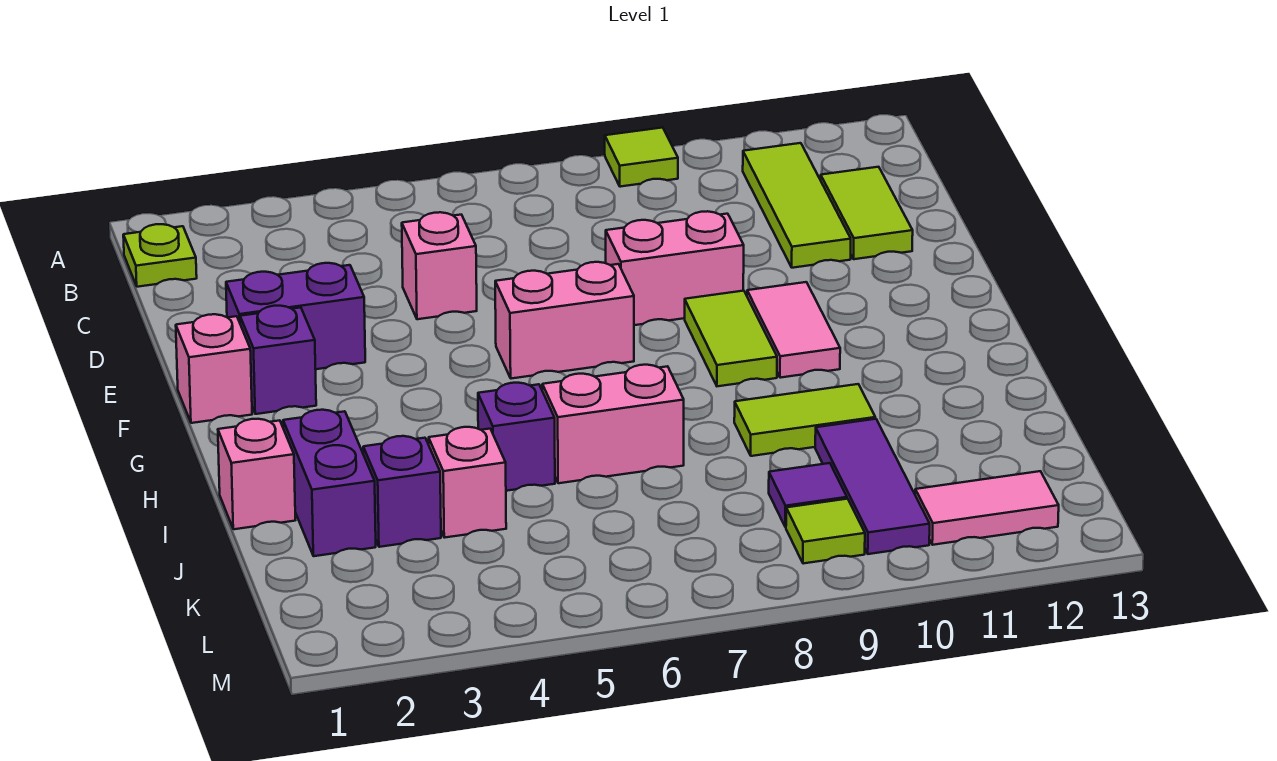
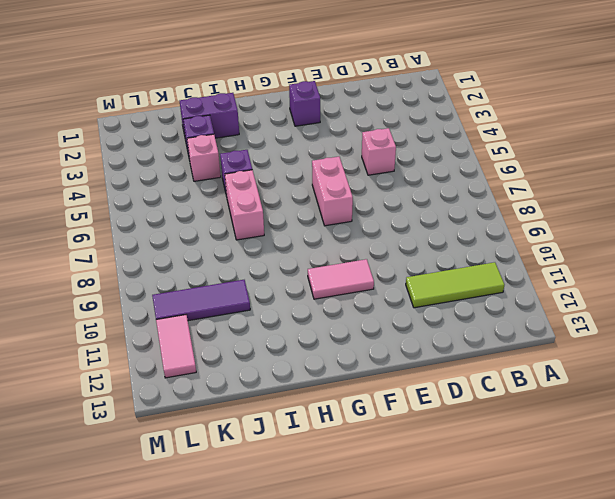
none -> lime 1x1 tile [605,128,678,187]
none -> lime 1x1 plate [123,224,197,287]
none -> lime 1x2 tile [821,167,913,259]

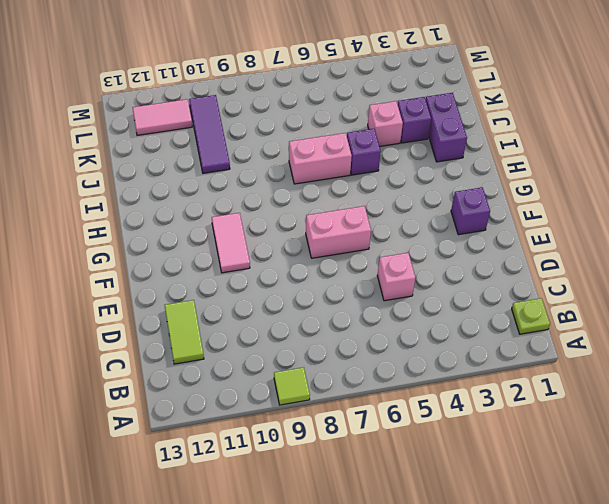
none -> lime 1x3 tile [743,143,851,268]
none -> purple 1x2 brick [226,263,365,369]
none -> pink 1x2 brick [606,211,744,325]

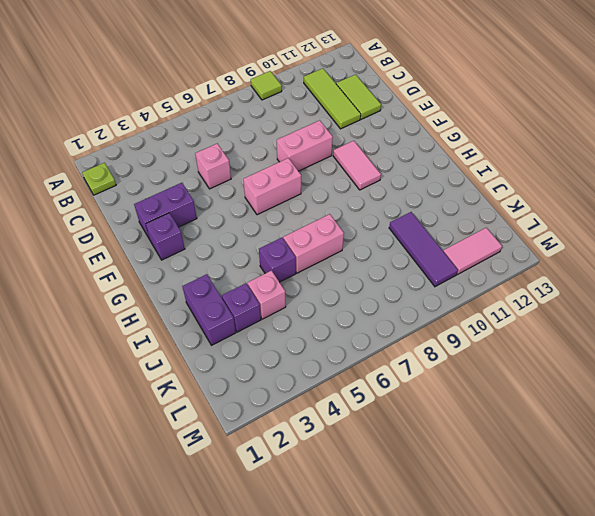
none -> pink 1x1 brick [176,314,252,423]
none -> lime 1x2 tile [685,291,777,386]
none -> pink 1x1 brick [218,419,295,529]

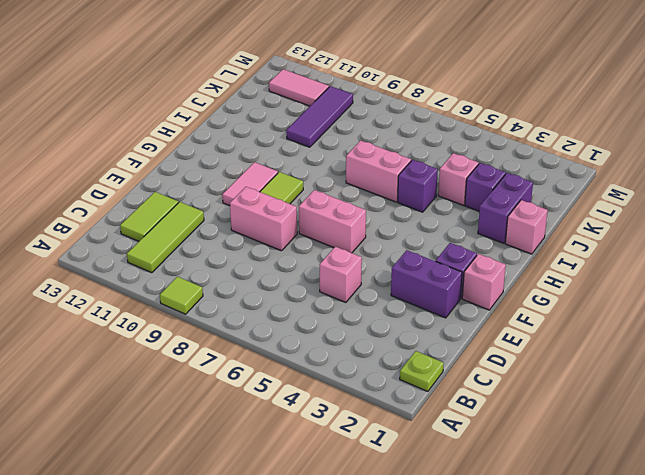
none -> lime 1x2 tile [734,384,875,456]
none -> purple 1x1 tile [769,463,847,527]
none -> lime 1x1 tile [786,499,865,564]

